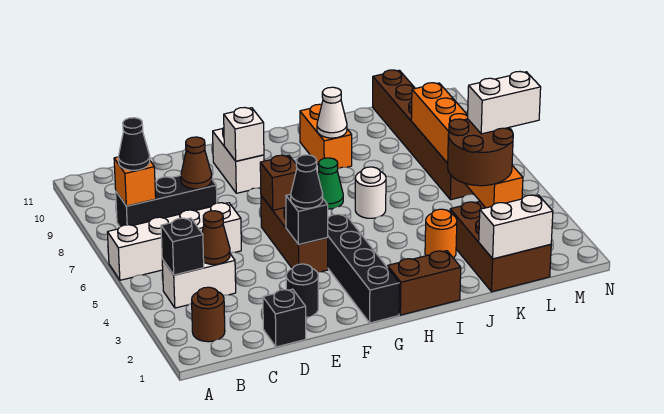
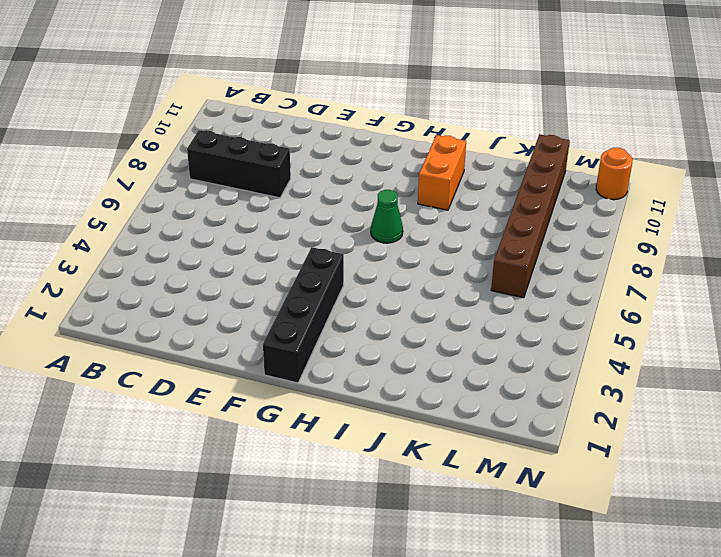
orange 1x1 round brick [596,148,633,200] -> orange 1x1 round brick moved to [425,209,457,258]
none -> white 1x4 brick [107,203,241,280]
none -> brown 1x1 round brick [192,287,225,342]
none -> white 1x2 brick [162,254,236,308]
none -> black 1x1 brick [263,289,306,347]

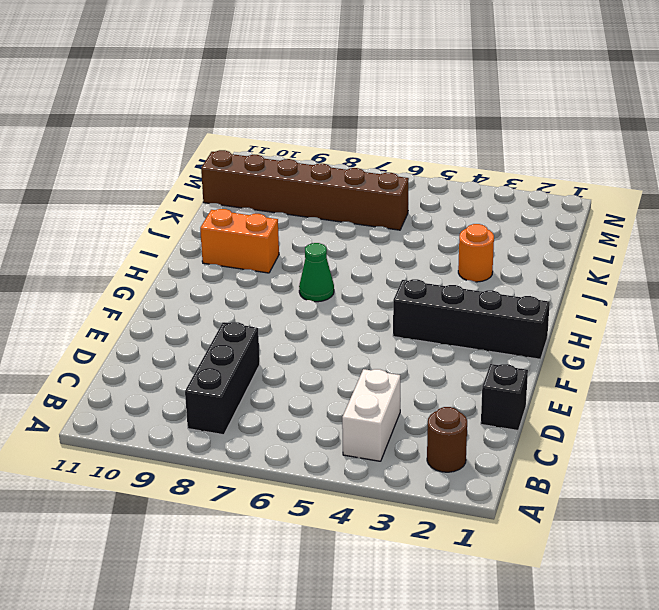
none -> white 1x4 brick [107,203,241,280]
none -> black 1x1 round brick [286,264,318,317]
none -> brown 1x3 brick [261,196,328,272]
none -> white 1x2 brick [213,128,264,193]

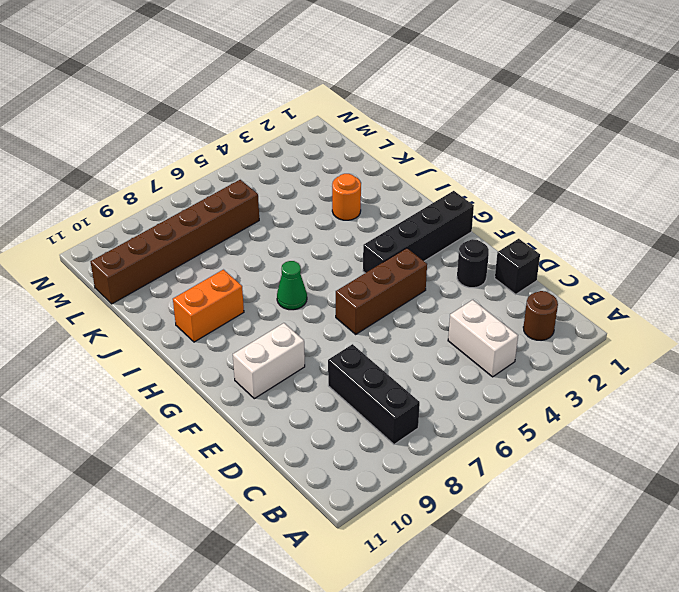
none -> white 1x4 brick [107,203,241,280]
none -> brown 1x2 brick [388,251,461,315]
none -> white 1x1 round brick [355,167,386,218]
none -> brown 2x3 brick [450,202,551,292]

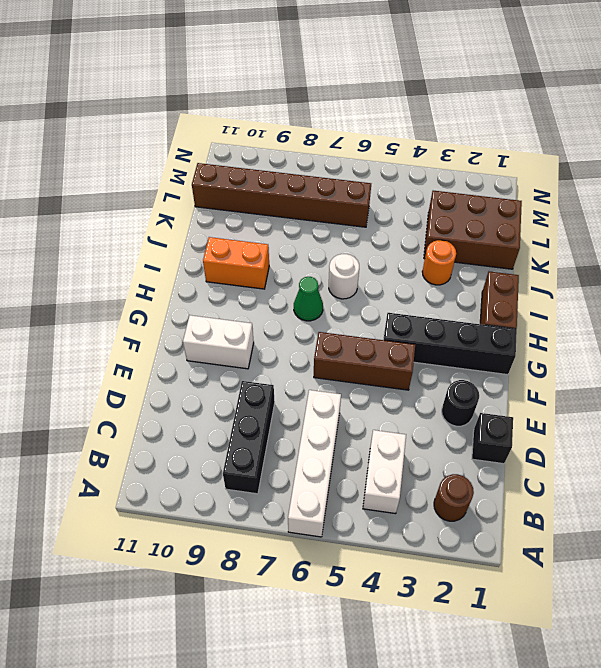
none -> black 1x1 brick [161,218,204,275]
none -> orange 1x1 brick [114,157,156,206]
none -> brown 1x1 cone [202,211,230,264]
none -> brown 1x1 cone [181,137,212,189]

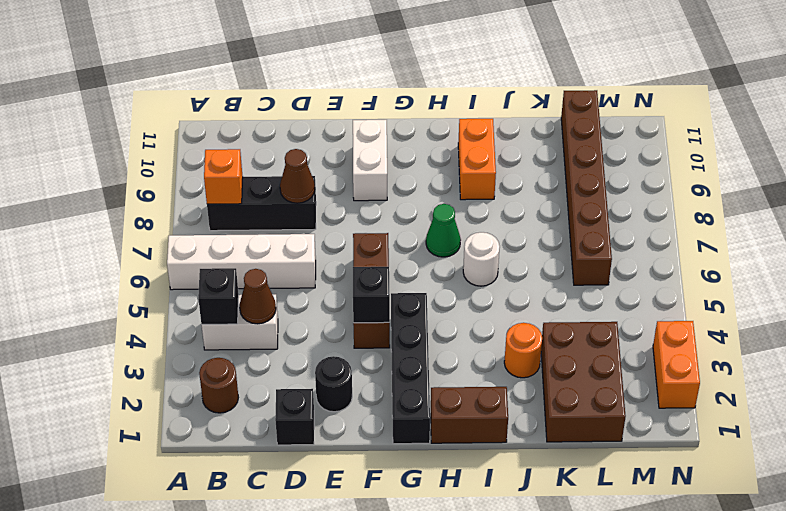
orange 1x2 brick [653,321,700,408] -> none
none -> brown 1x1 brick [260,155,297,210]
none -> white 1x1 brick [224,107,264,161]
none -> white 1x1 cone [317,87,347,138]
none -> white 1x2 brick [479,195,553,259]

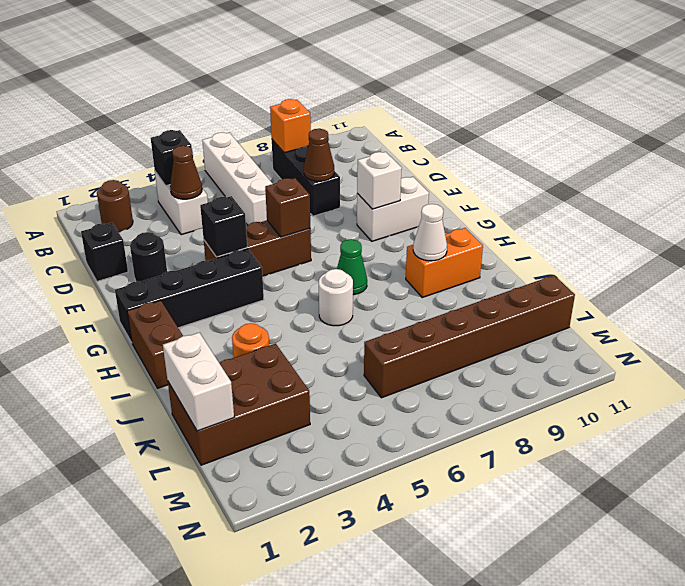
none -> orange 1x6 brick [411,83,523,208]
none -> black 1x1 cone [118,118,150,170]
none -> black 1x1 cone [291,155,323,208]
none -> brown 2x2 round brick [447,119,513,186]

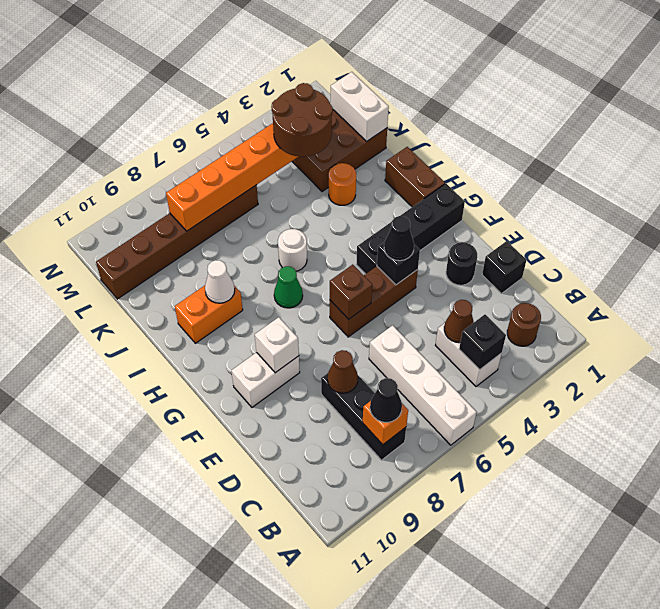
none -> white 1x2 brick [468,72,541,134]

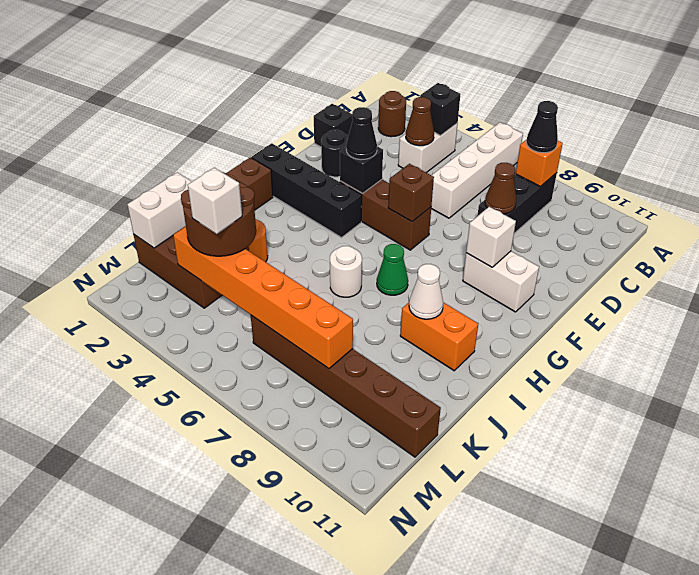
white 1x1 brick [188,168,242,234] -> white 1x2 brick [468,72,541,134]

